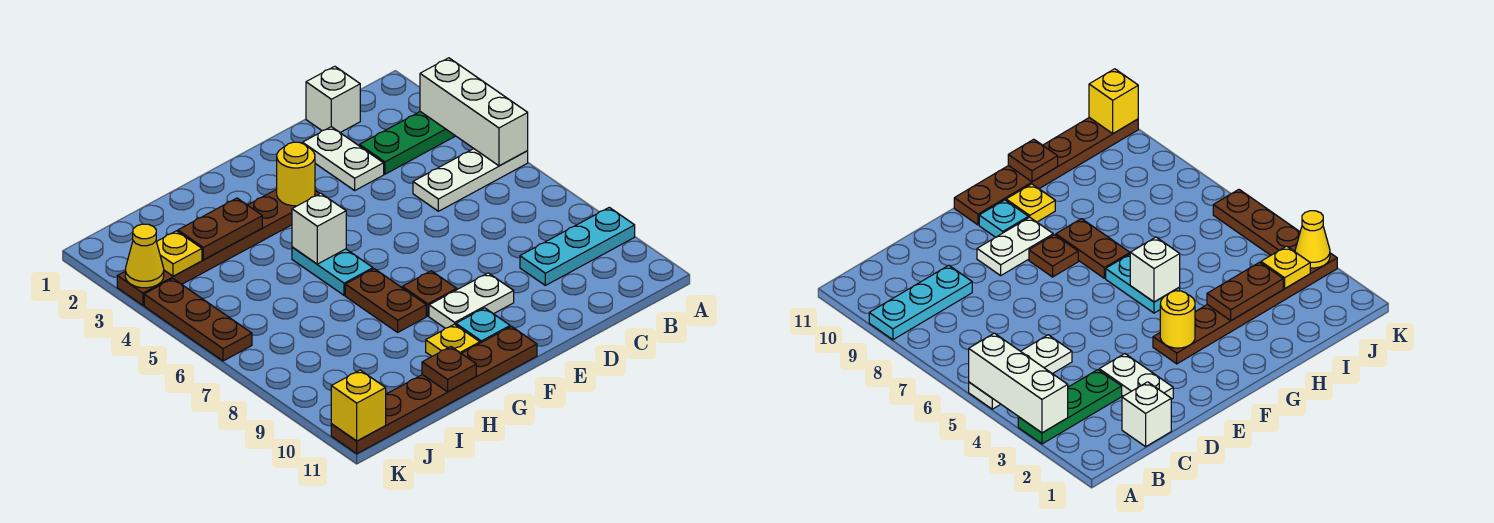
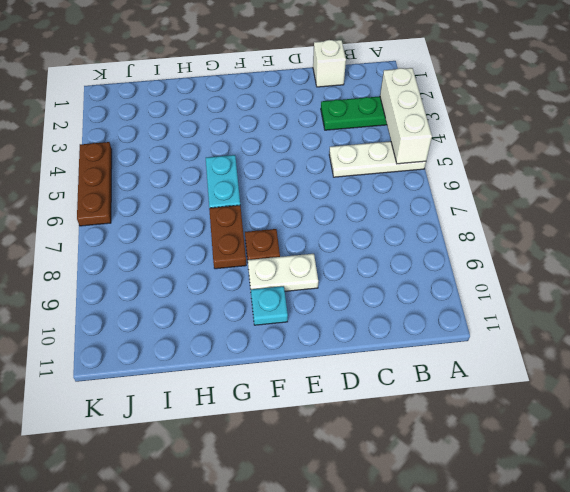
none -> cyan 1x3 plate [520,207,635,285]
none -> white 1x2 plate [303,127,384,190]
none -> brown 1x6 plate [117,189,320,305]

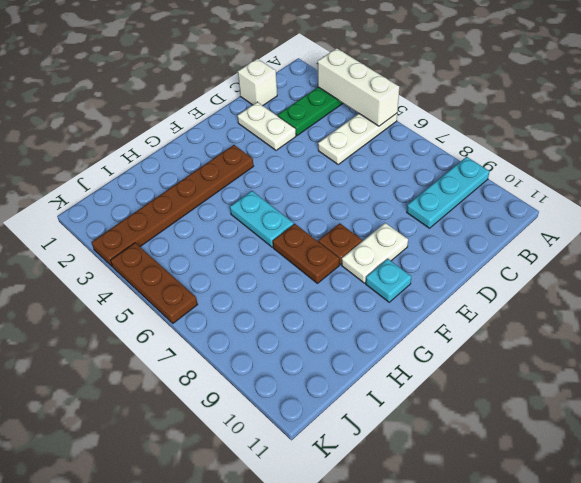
none -> brown 1x6 plate [331,326,537,454]
none -> yellow 1x1 plate [426,324,480,356]
none -> yellow 1x1 round brick [277,142,315,206]

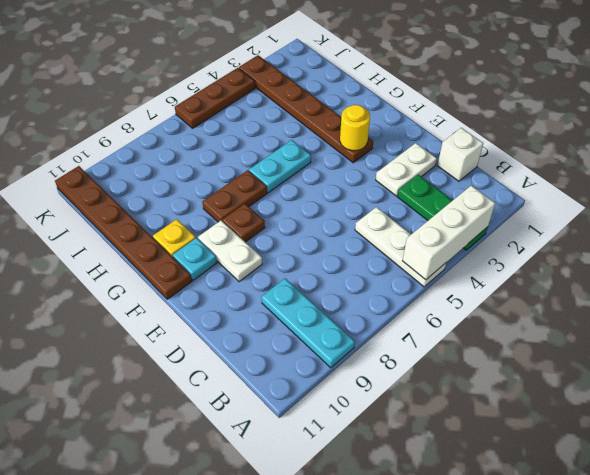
none -> white 1x1 brick [292,193,346,264]
none -> brown 1x2 plate [178,198,262,260]
none -> brown 1x1 plate [422,347,476,392]

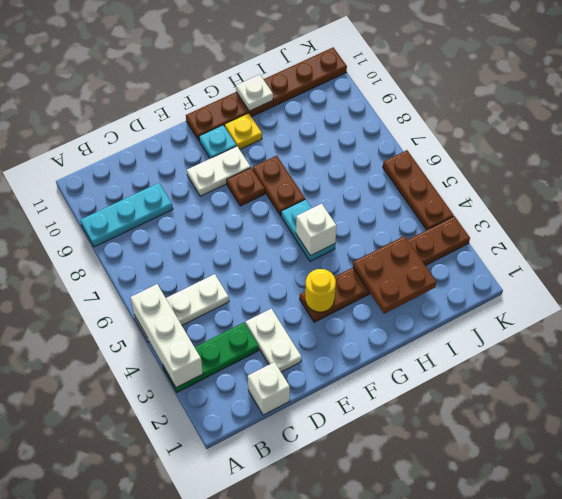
brown 2x2 plate [353,236,436,314] -> brown 1x2 plate [178,198,262,260]
white 1x1 plate [236,74,273,111] -> brown 1x1 plate [422,347,476,392]
none -> yellow 1x1 plate [157,231,202,276]
none -> yellow 1x1 cone [125,224,164,288]
none -> yellow 1x1 brick [331,370,386,441]

